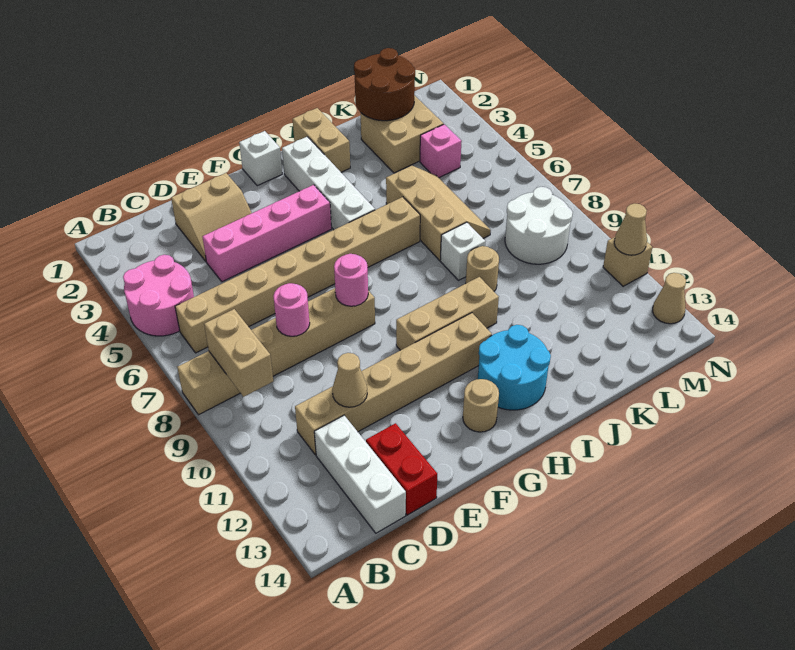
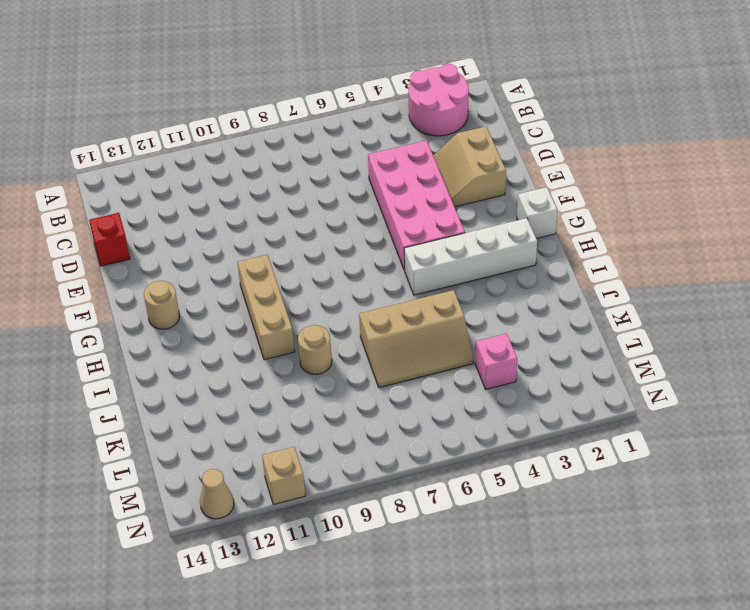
pink 2x2 round brick [409,64,469,136] -> pink 2x2 round brick moved to [123,255,194,336]
pink 2x4 brick [368,140,465,270] -> pink 1x4 brick [203,185,331,282]
red 1x1 brick [89,213,130,266] -> red 1x2 brick [366,423,437,515]
none -> tan 1x6 brick [177,288,375,415]
none -> tan 1x8 brick [175,197,420,353]
none -> tan 1x6 brick [295,313,492,455]

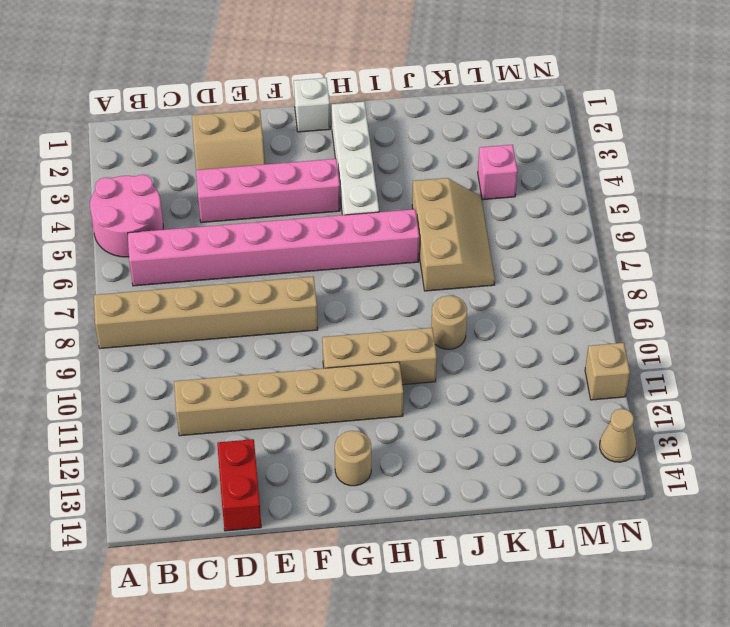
pink 1x8 brick [128,209,419,286] -> tan 1x8 brick [175,197,420,353]
none -> white 1x3 brick [314,415,406,533]
none -> cyan 2x2 round brick [478,325,551,410]
none -> tan 1x2 brick [293,108,350,172]

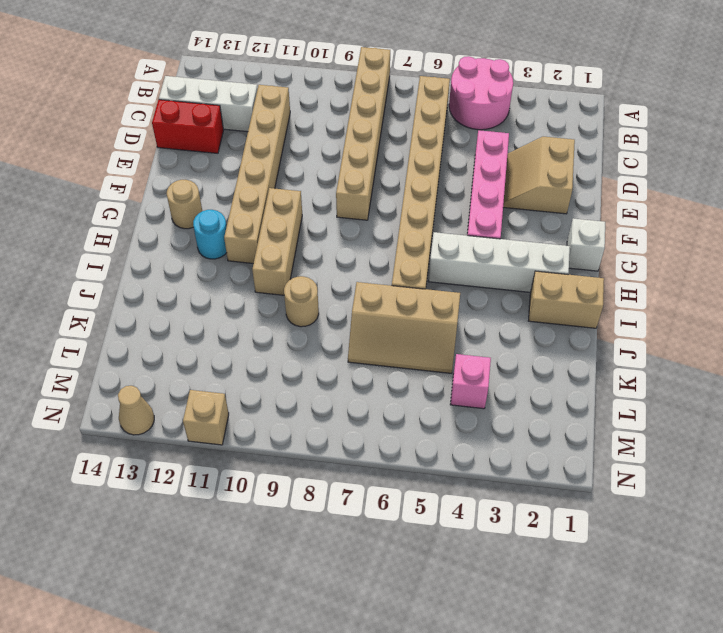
cyan 1x1 round brick [193,210,227,259] -> cyan 2x2 round brick [478,325,551,410]
none -> white 1x1 brick [440,222,486,280]
none -> tan 2x2 brick [361,95,444,173]
none -> white 2x2 round brick [505,187,573,264]

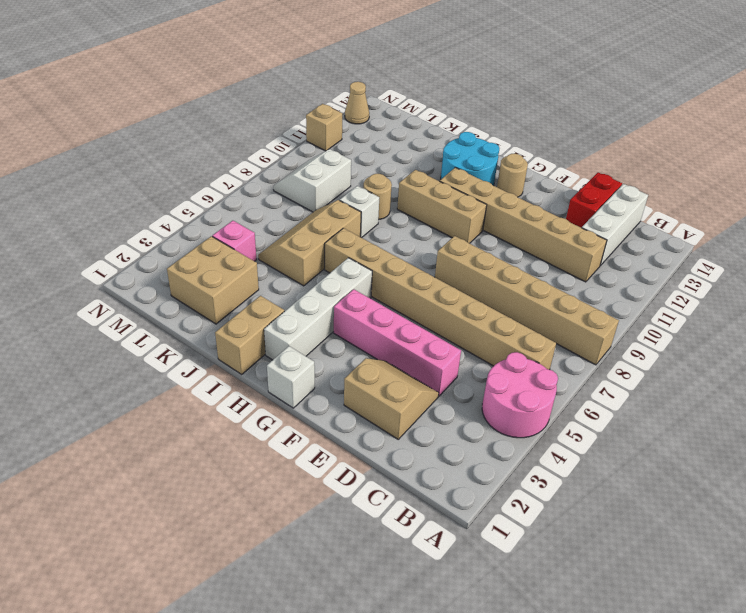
white 2x2 slope [273,149,351,212] -> white 2x2 round brick [505,187,573,264]
none -> tan 1x2 brick [204,309,273,397]
none -> pink 1x1 round brick [273,283,310,336]
none -> tan 1x1 cone [332,353,367,407]

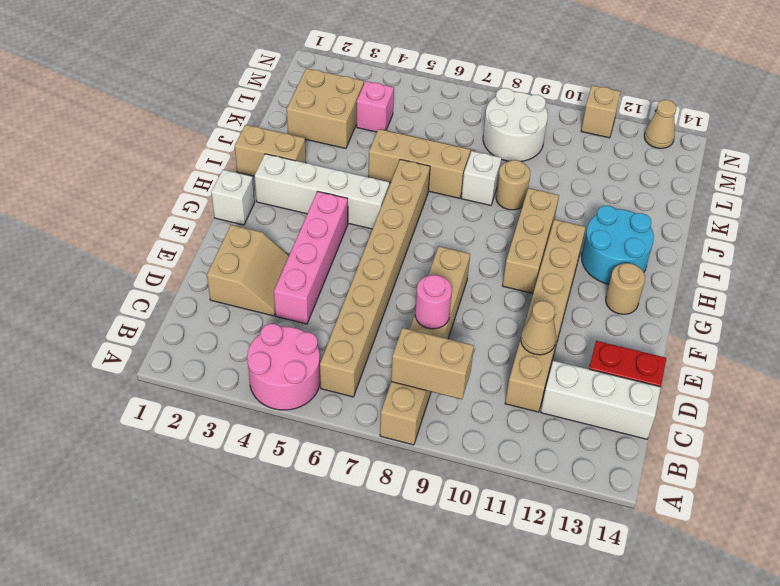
none -> pink 1x1 round brick [334,254,368,306]
none -> brown 2x2 round brick [354,48,415,121]
none -> tan 1x1 cone [614,203,647,255]

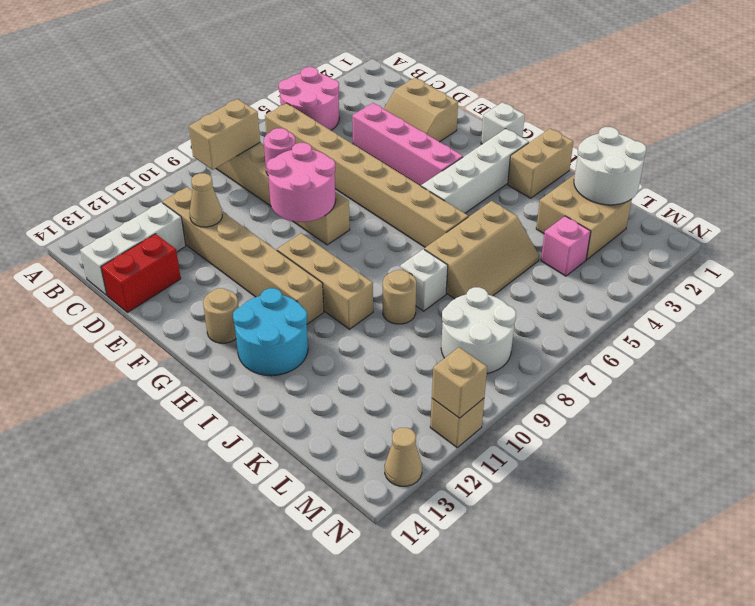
pink 2x2 round brick [267,143,336,222] -> pink 1x1 round brick [334,254,368,306]
white 2x2 round brick [574,127,646,205] -> brown 2x2 round brick [354,48,415,121]
tan 1x1 brick [432,347,487,418] -> tan 1x1 cone [614,203,647,255]

